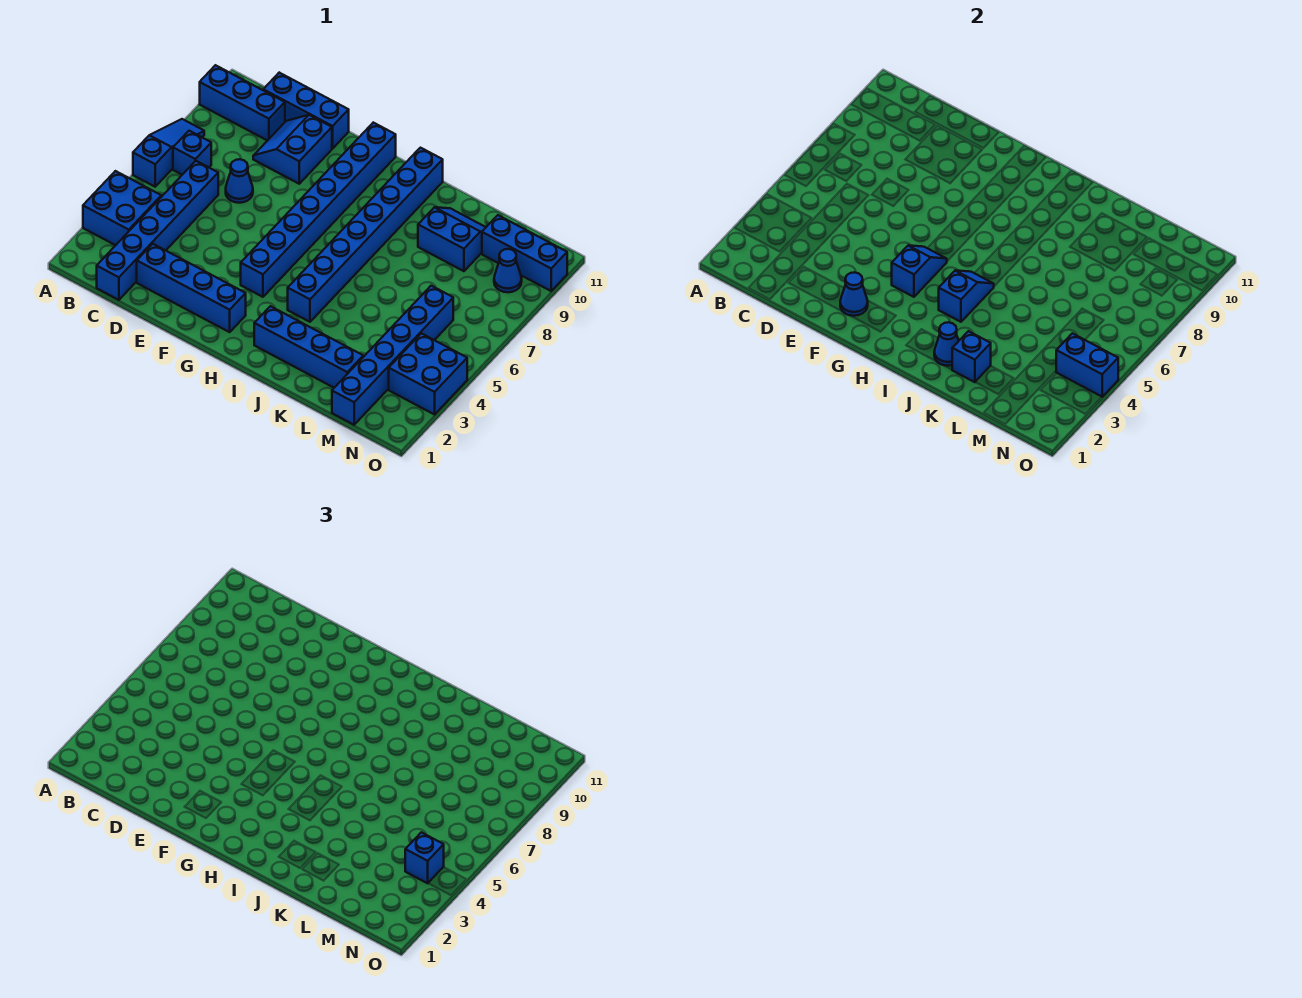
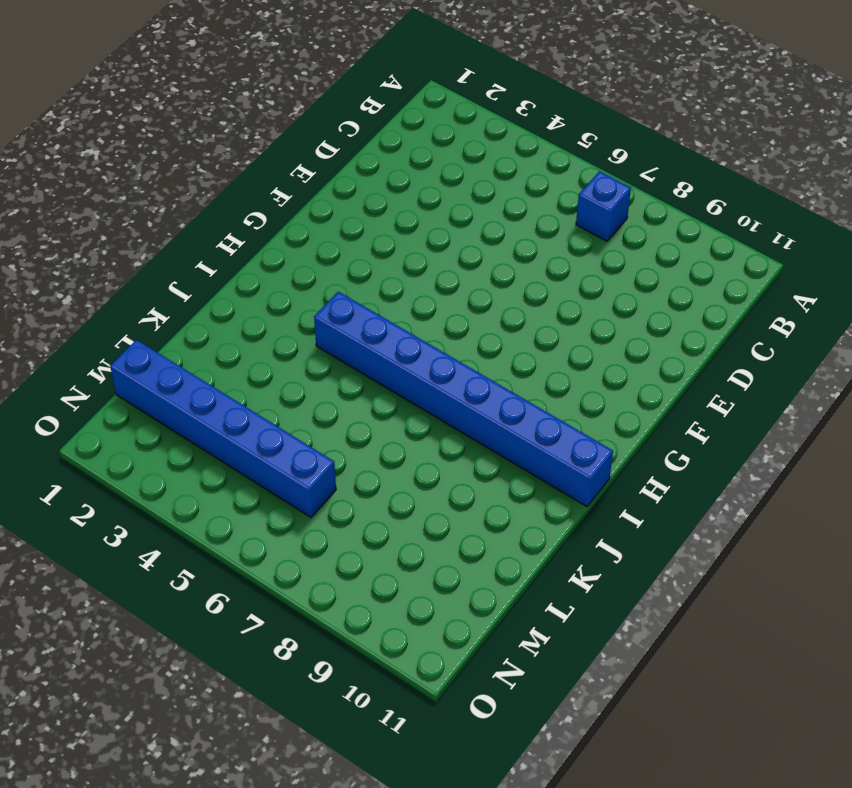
none -> blue 2x2 brick [83,171,161,245]
none -> blue 1x3 slope [133,119,204,187]
none -> blue 1x3 brick [200,65,285,141]

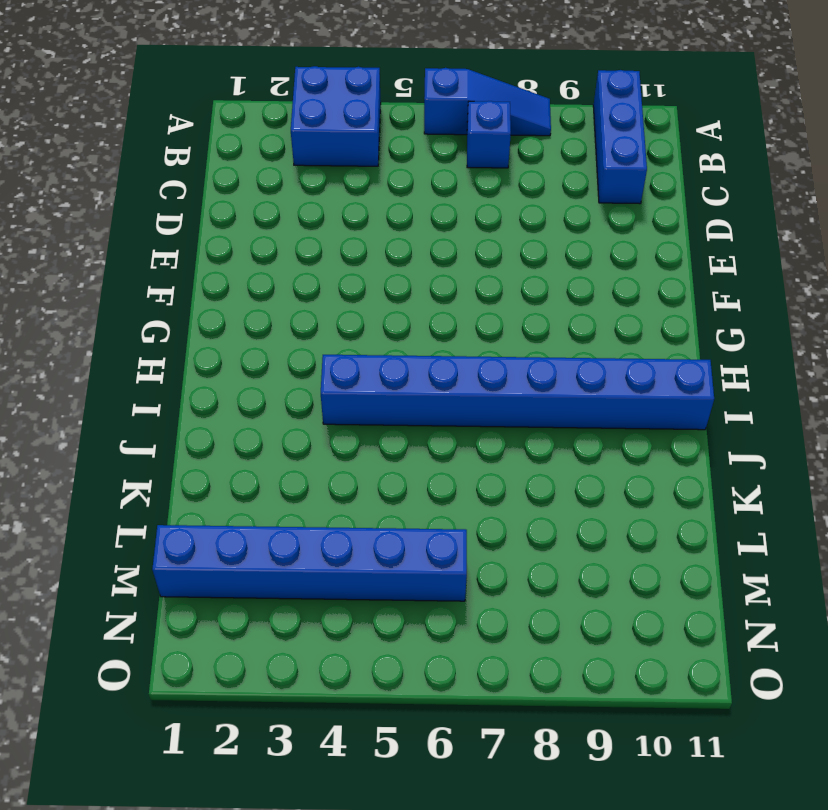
none -> blue 1x6 brick [97,161,218,300]
none -> blue 1x3 brick [263,73,349,148]
none -> blue 1x4 brick [137,244,246,332]

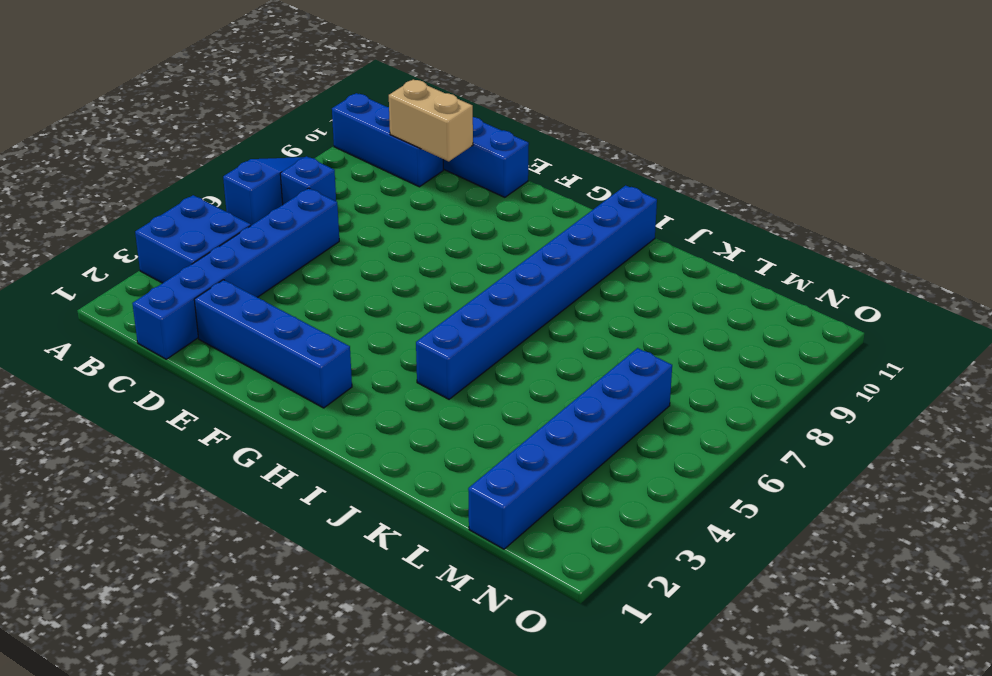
tan 1x2 brick [389,79,473,161] -> none
none -> blue 1x1 cone [226,159,253,203]
none -> blue 2x2 slope [253,115,332,184]
none -> blue 1x8 brick [241,123,396,297]

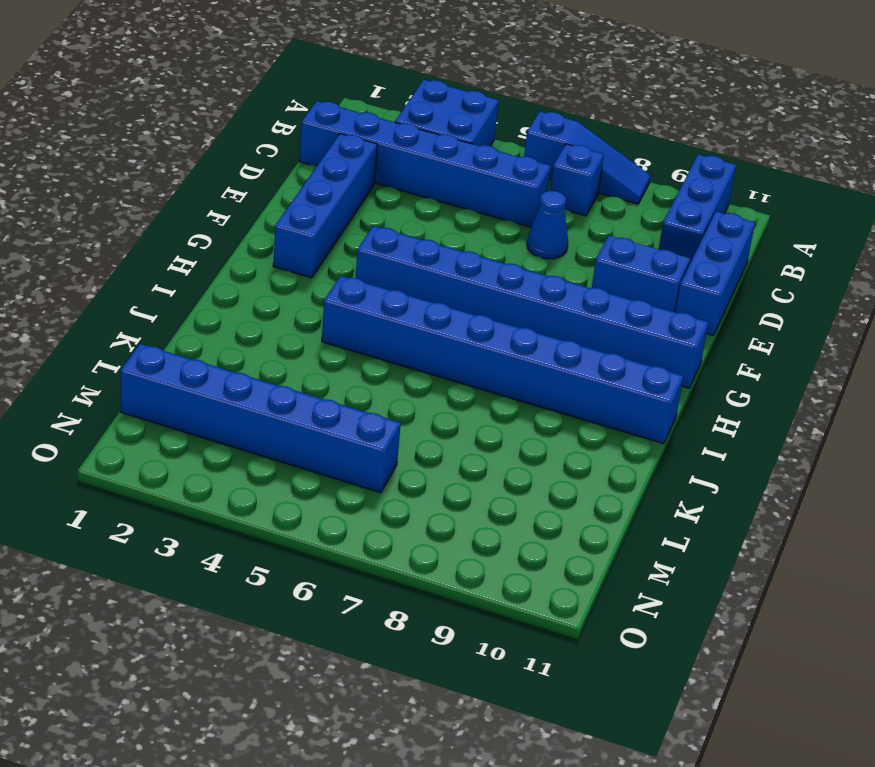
none -> blue 1x4 brick [254,306,363,388]
none -> blue 2x2 slope [418,207,486,271]
none -> blue 1x3 brick [482,215,567,291]

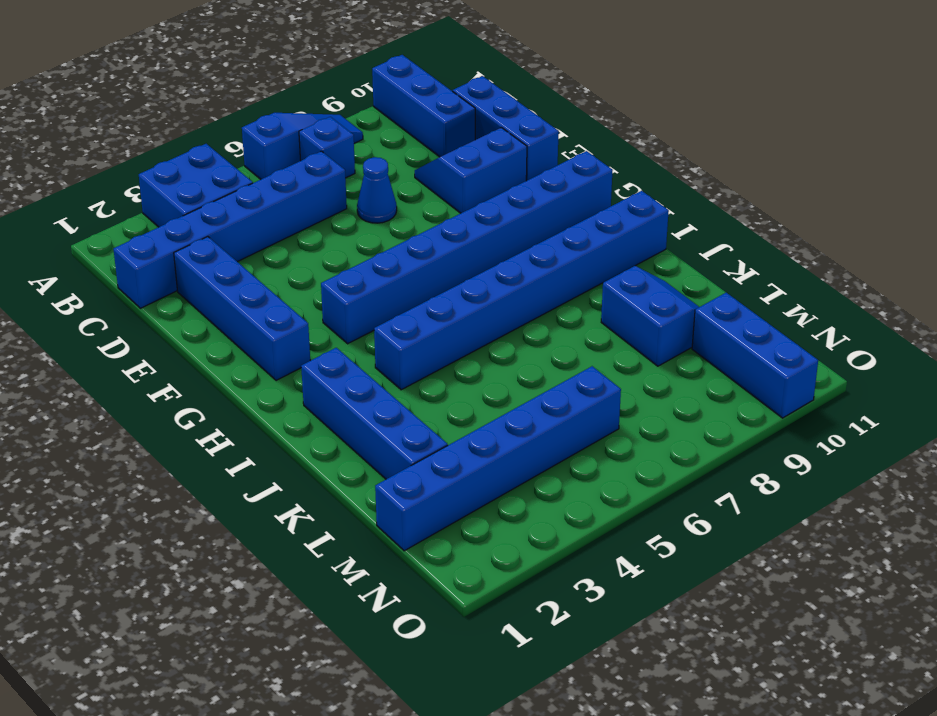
none -> blue 2x2 brick [389,333,467,414]
none -> blue 1x1 cone [494,249,522,292]
none -> blue 1x1 cone [840,272,868,316]

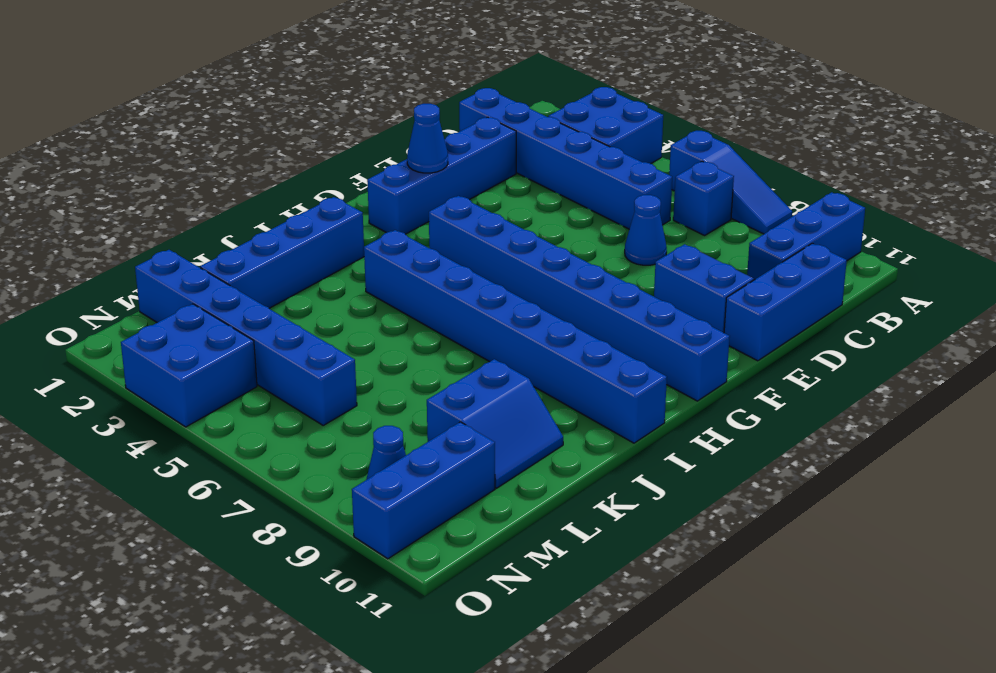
none -> blue 1x2 slope [892,245,947,297]
none -> blue 1x2 slope [939,270,994,322]
none -> blue 1x1 cone [934,322,959,366]

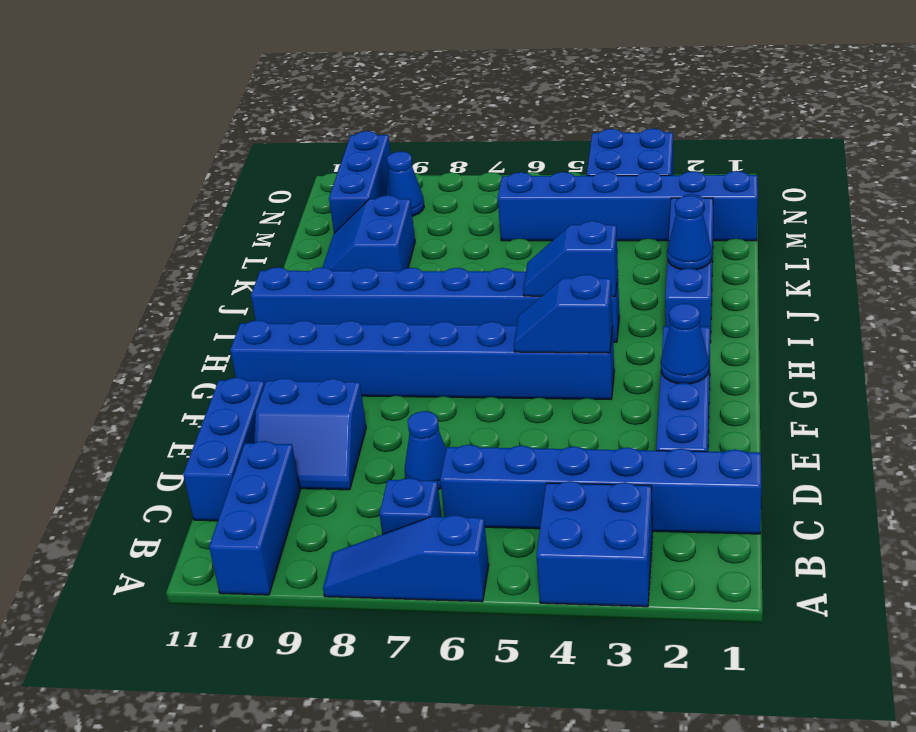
none -> blue 1x1 brick [952,331,991,382]
none -> blue 1x2 brick [1056,333,1118,397]
none -> blue 1x1 brick [405,832,444,883]

